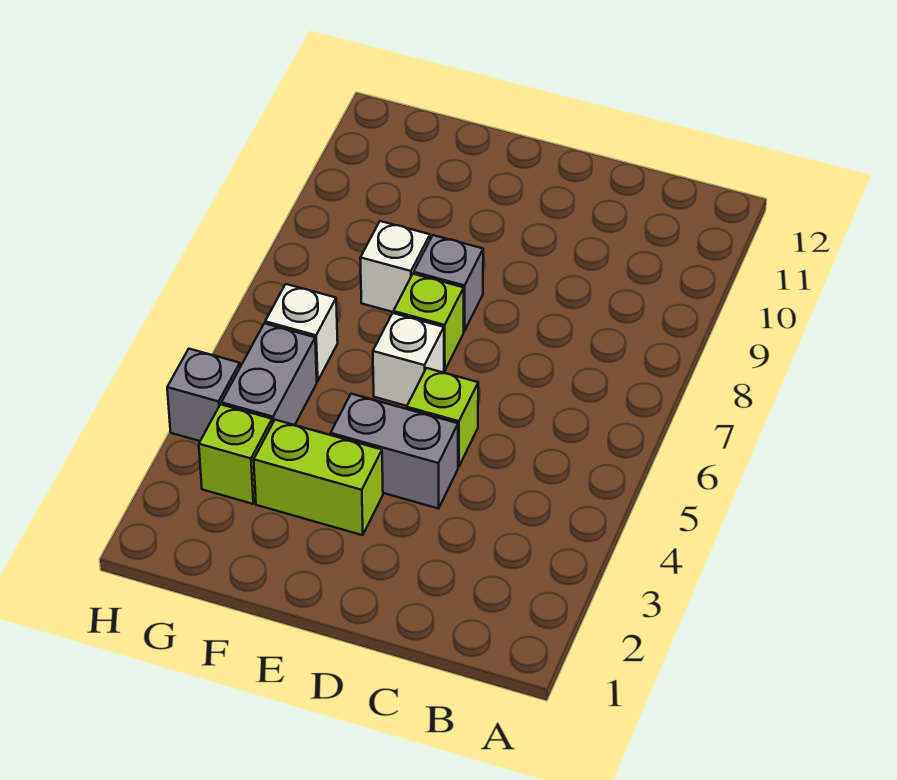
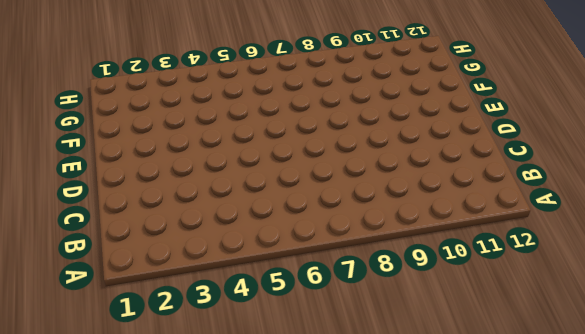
none -> grey 1x2 brick [331,394,458,509]
none -> lime 1x1 brick [407,368,478,467]

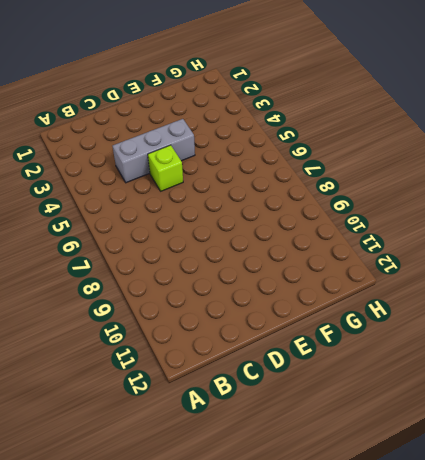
grey 1x3 brick [112,119,195,183] -> grey 1x2 brick [331,394,458,509]
none -> lime 1x2 brick [254,420,383,535]
none -> white 1x1 brick [373,313,444,406]

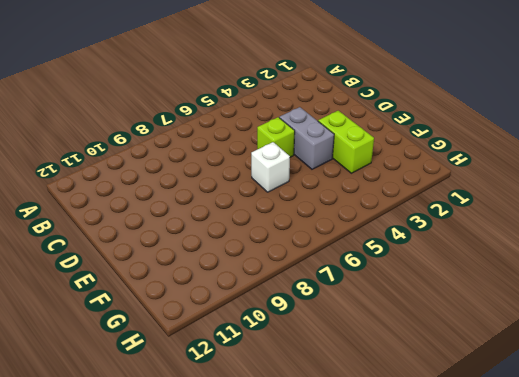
none -> lime 1x1 brick [393,274,464,371]
none -> grey 1x1 brick [414,235,483,331]

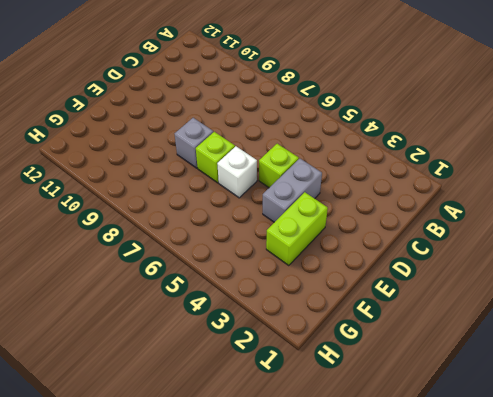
none -> white 1x1 brick [360,221,430,312]
none -> lime 1x1 brick [199,404,272,504]

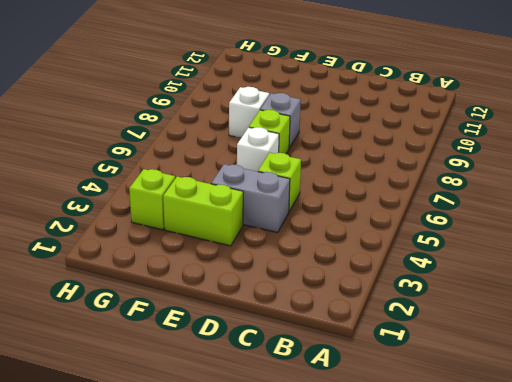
none -> grey 1x2 brick [221,323,317,425]
none -> white 1x1 brick [265,284,338,381]

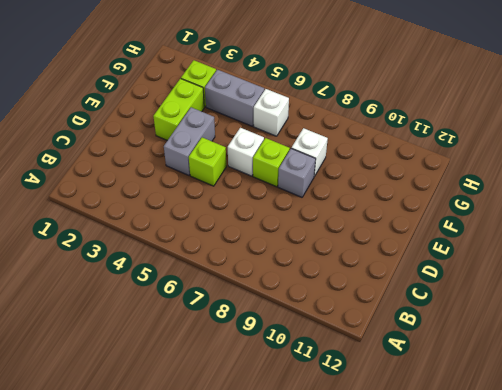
none -> grey 1x1 brick [167,349,240,441]

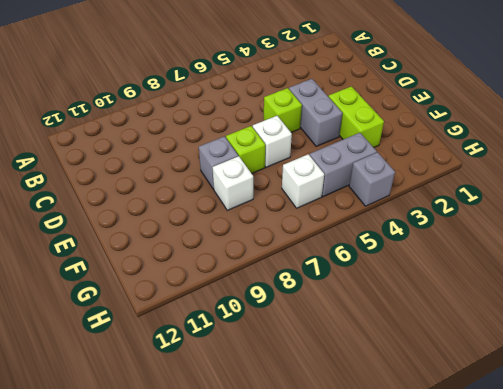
none -> lime 1x1 brick [199,404,272,504]

